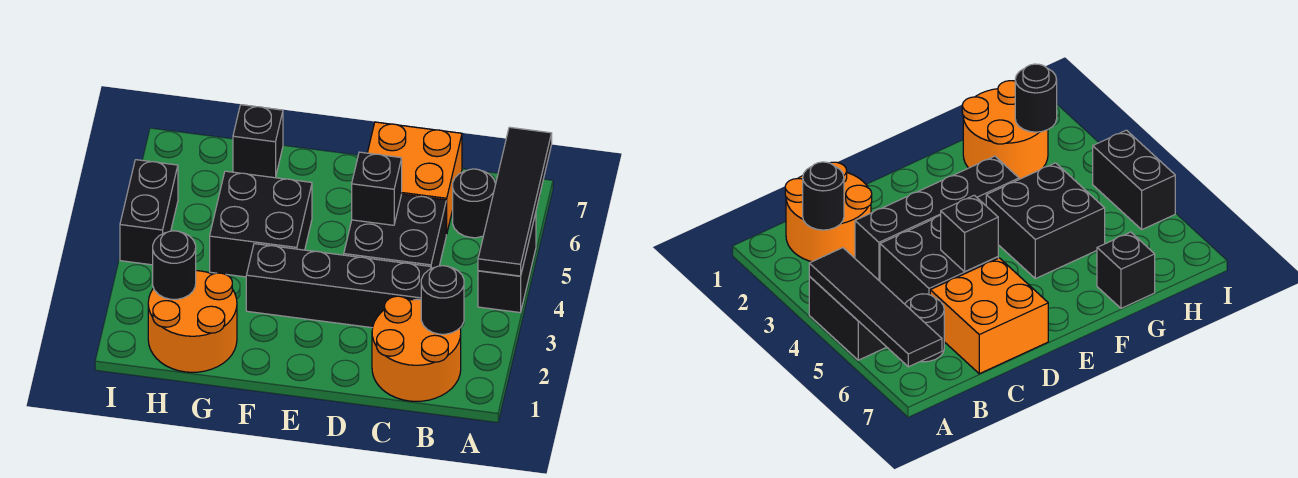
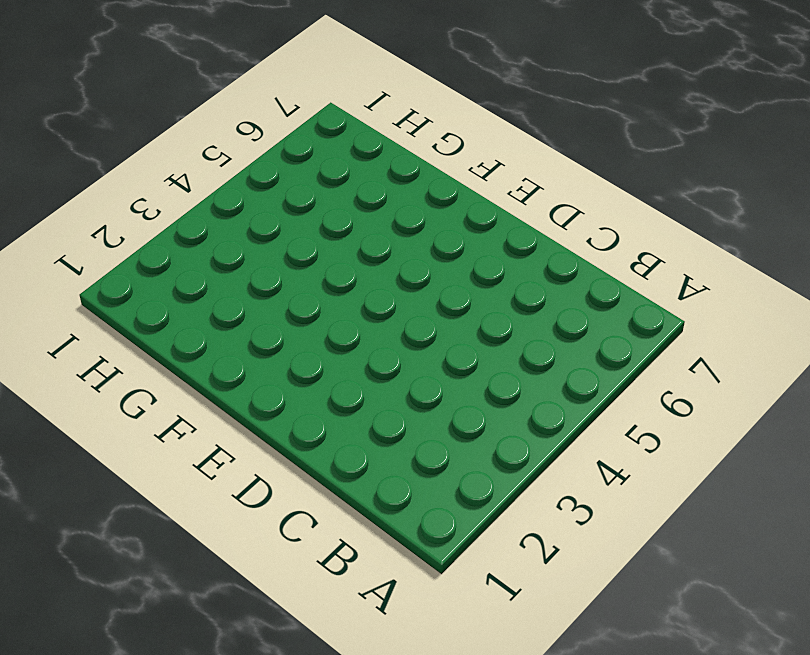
none -> black 1x2 brick [478,213,536,312]
none -> orange 2x2 round brick [372,296,461,401]
none -> black 1x1 round brick [453,169,495,238]

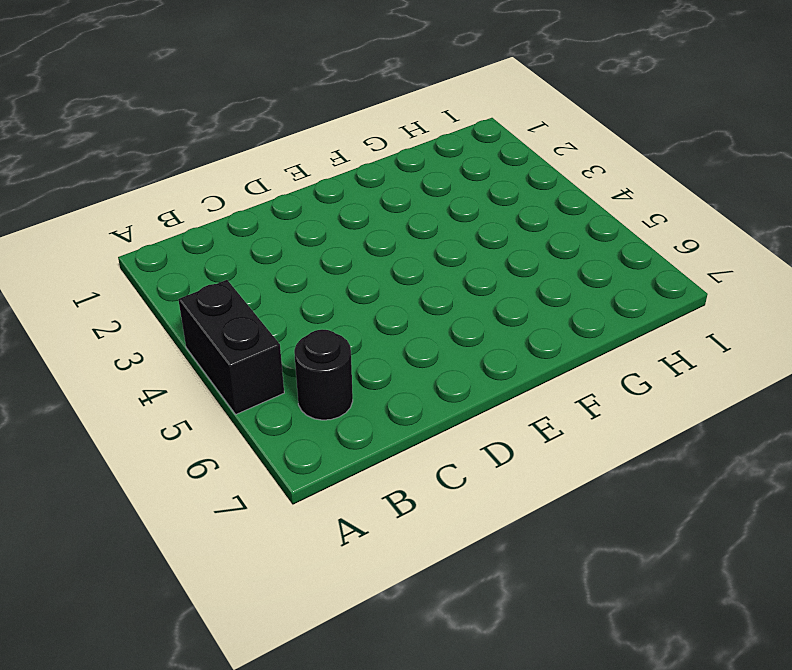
none -> orange 2x2 round brick [372,296,461,401]
none -> black 1x4 brick [246,244,431,328]
none -> black 2x2 brick [344,194,446,269]

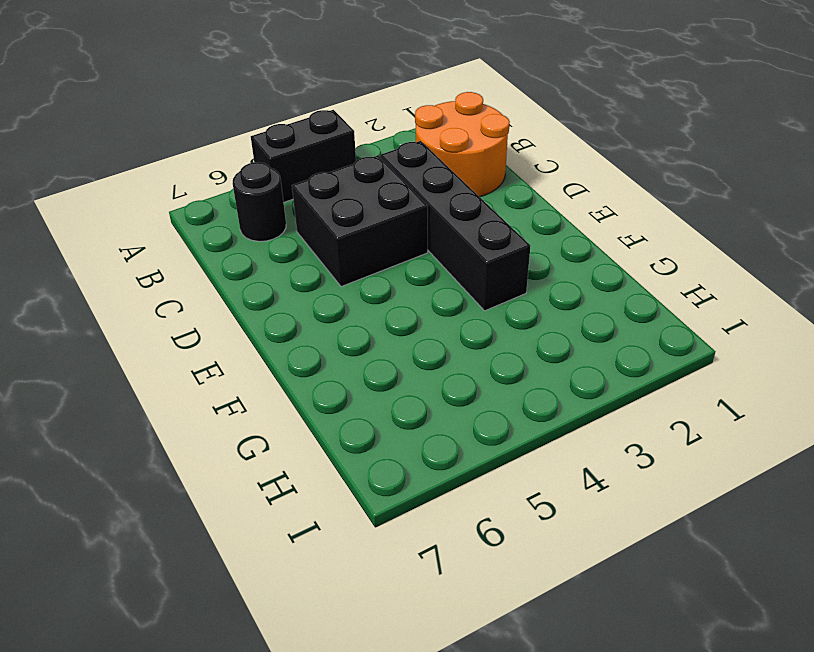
none -> orange 2x2 brick [368,122,462,234]
none -> black 2x2 brick [210,171,312,277]
none -> orange 2x2 round brick [148,271,237,372]

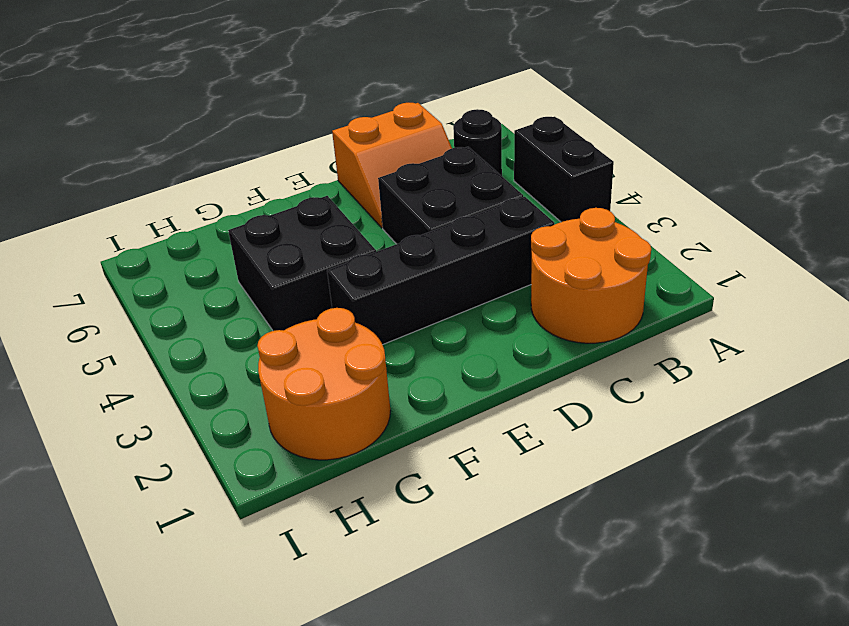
orange 2x2 slope [332,103,452,228] -> orange 2x2 brick [368,122,462,234]
none -> black 1x1 brick [233,105,283,178]
none -> black 1x2 brick [120,160,178,265]
none -> black 1x4 tile [478,127,552,276]

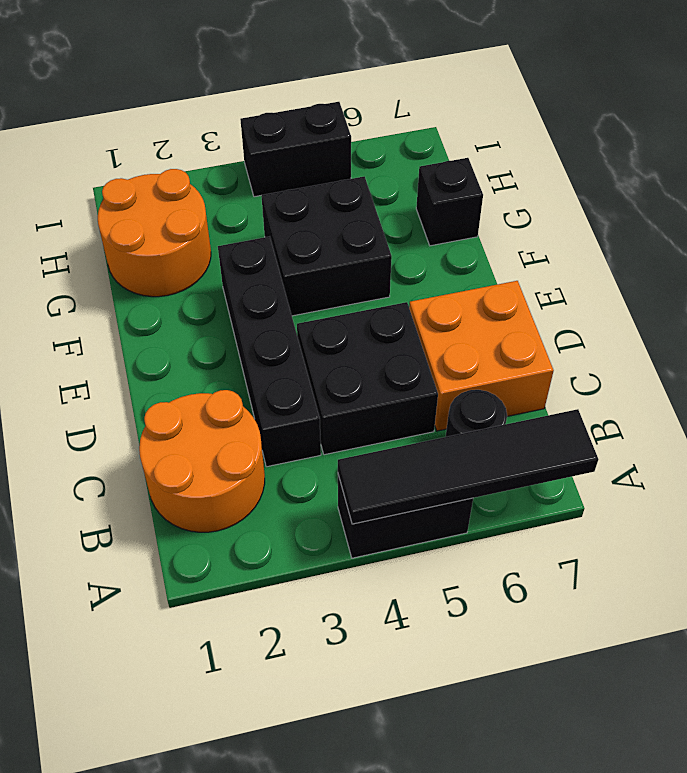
none -> black 1x1 round brick [421,266,464,334]
none -> black 1x1 brick [352,152,402,225]
none -> black 1x1 round brick [153,231,196,299]

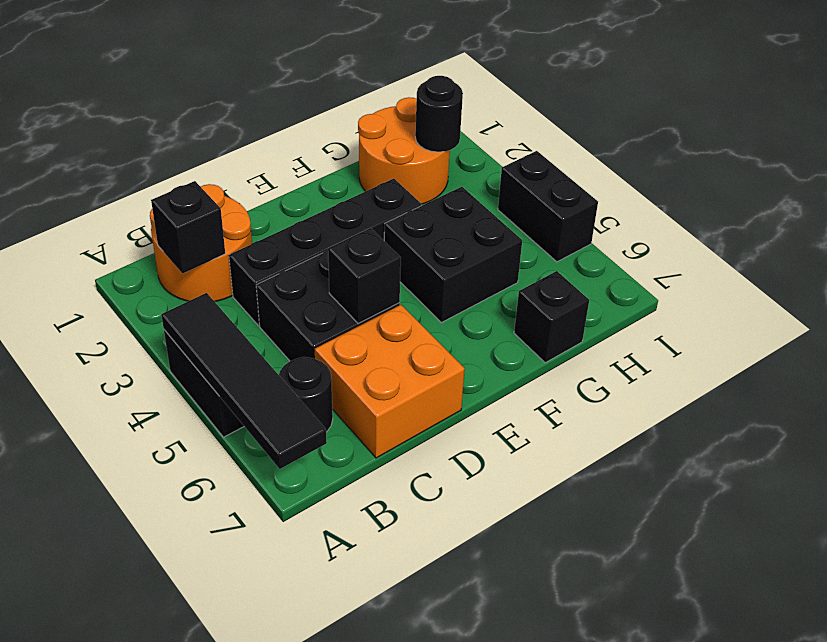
black 1x1 brick [151,181,225,274] -> black 1x1 round brick [421,266,464,334]

